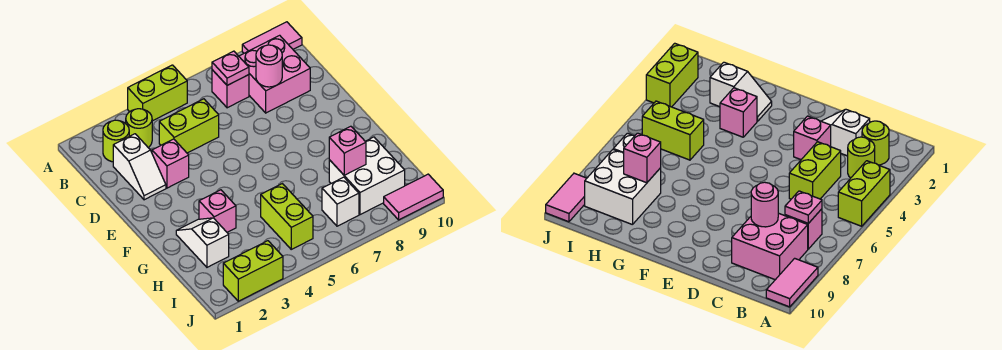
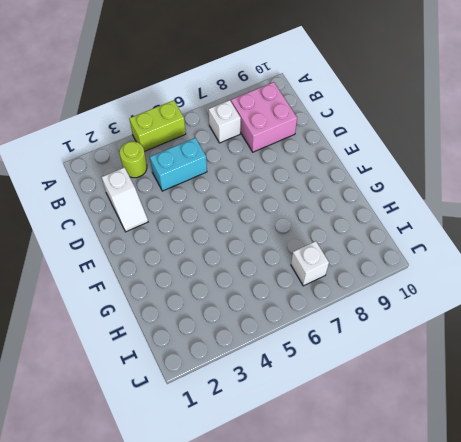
white 1x1 brick [209,100,241,143] -> pink 1x1 brick [212,70,249,108]
cyan 1x2 brick [150,138,207,191] -> lime 1x2 brick [159,99,219,153]
none -> pink 1x2 tile [242,22,302,53]
none -> lime 1x1 round brick [103,120,129,162]
none -> pink 1x1 brick [152,139,189,188]

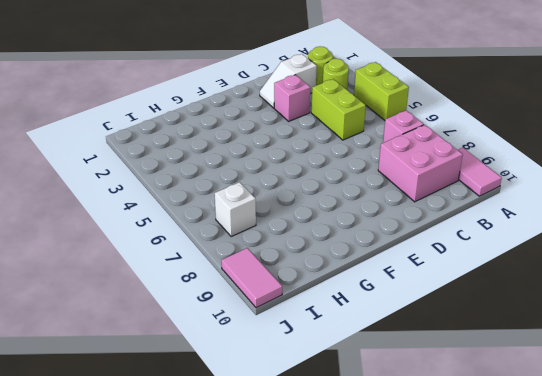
none -> white 1x2 slope [176,218,229,267]
none -> pink 1x1 brick [199,190,236,232]
none -> lime 1x2 brick [261,184,313,249]

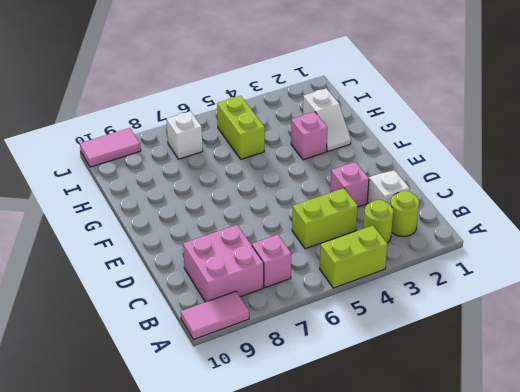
none -> white 2x2 brick [329,137,405,215]
none -> lime 1x2 brick [223,241,283,301]
none -> pink 1x1 plate [212,51,249,85]

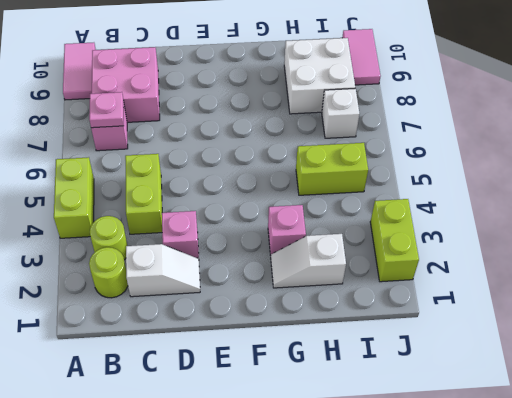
none -> pink 1x1 round brick [256,45,282,87]
none -> pink 1x1 brick [329,126,366,175]

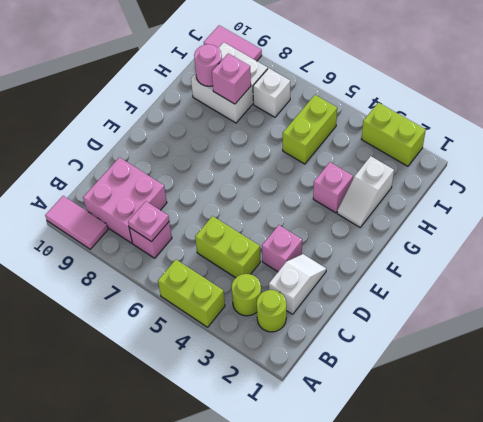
pink 1x1 round brick [194,44,222,86] -> pink 1x1 round brick moved to [256,45,282,87]

